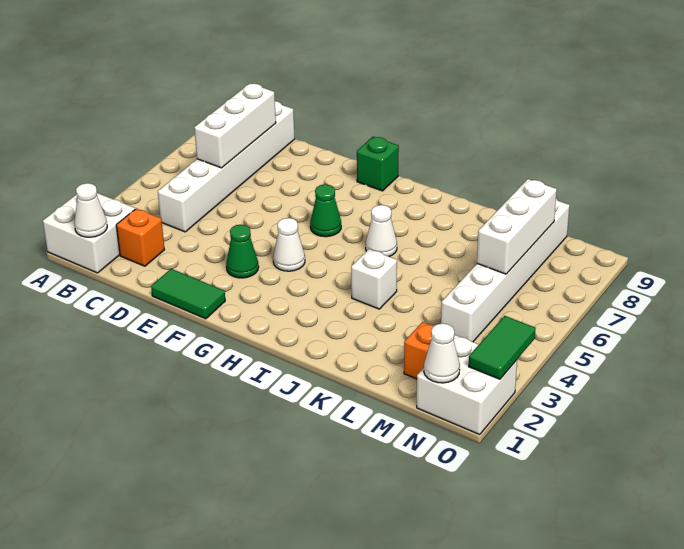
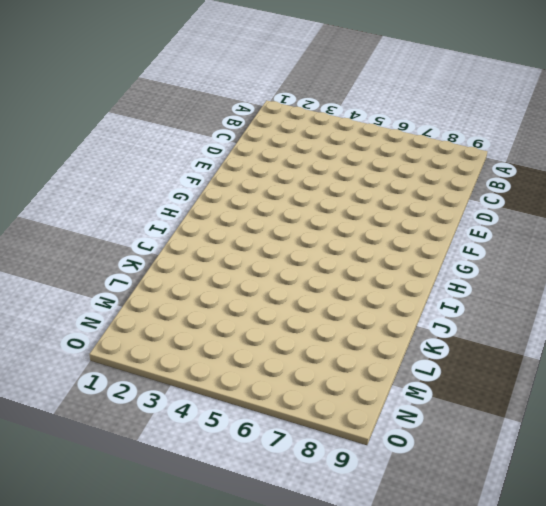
none -> white 2x2 brick [43,193,135,273]
none -> orange 1x1 brick [116,208,165,266]
none -> white 1x6 brick [158,101,295,232]

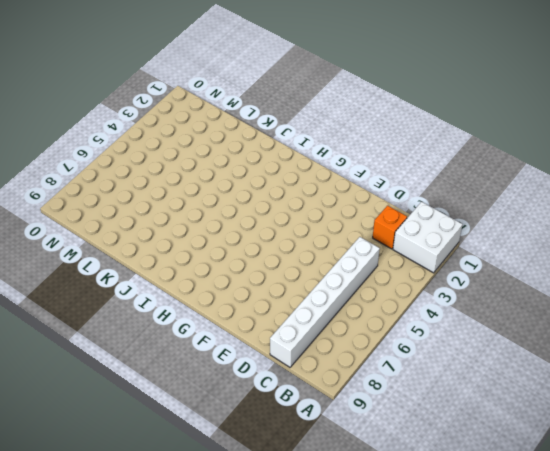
none -> green 1x2 tile [151,269,225,319]
none -> green 1x1 cone [226,225,259,278]
none -> white 1x1 cone [273,218,305,271]

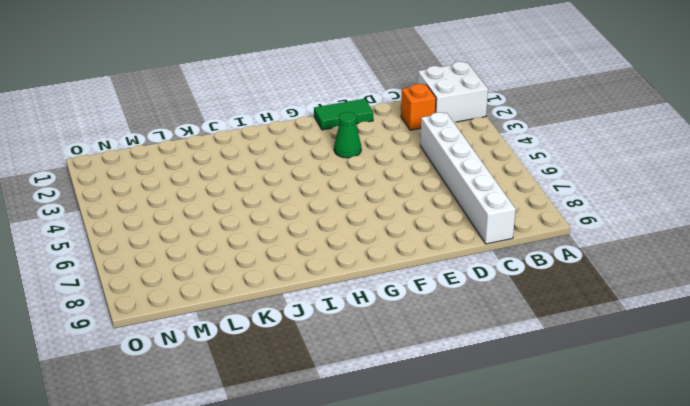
none -> white 1x1 cone [273,218,305,271]
none -> green 1x1 cone [310,184,341,237]
none -> green 1x1 brick [357,137,399,191]

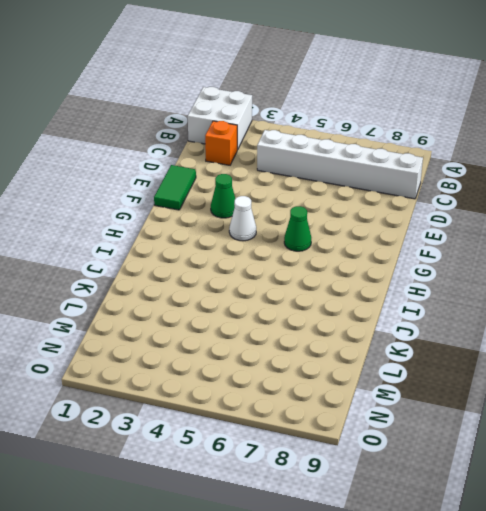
none -> green 1x1 brick [357,137,399,191]
none -> white 1x1 cone [366,205,397,257]
none -> white 1x1 brick [351,249,397,309]

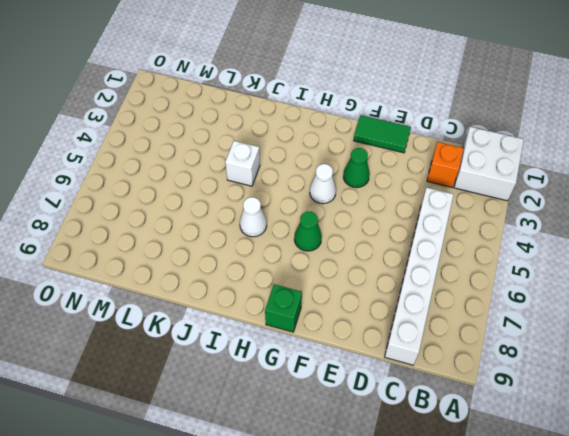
none -> orange 1x1 brick [404,322,434,379]
none -> white 1x6 brick [441,199,570,342]
none -> white 2x2 brick [417,335,517,435]

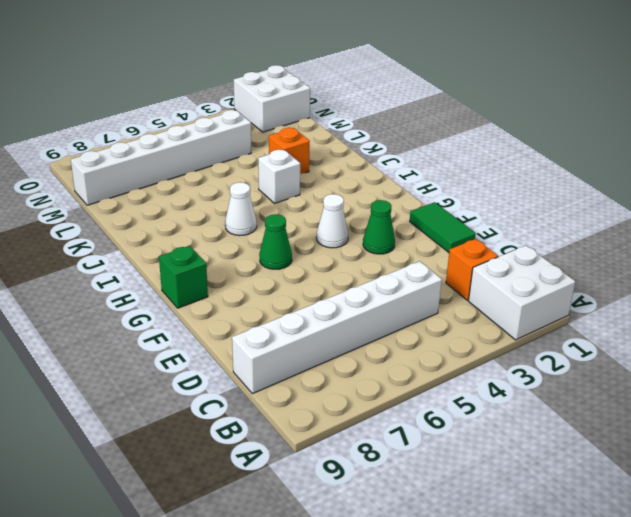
orange 1x1 brick [269,128,310,174] -> orange 1x1 brick moved to [404,322,434,379]
none -> white 1x1 cone [74,183,107,237]
none -> white 1x3 brick [194,83,276,168]
none -> white 1x3 brick [477,179,557,274]

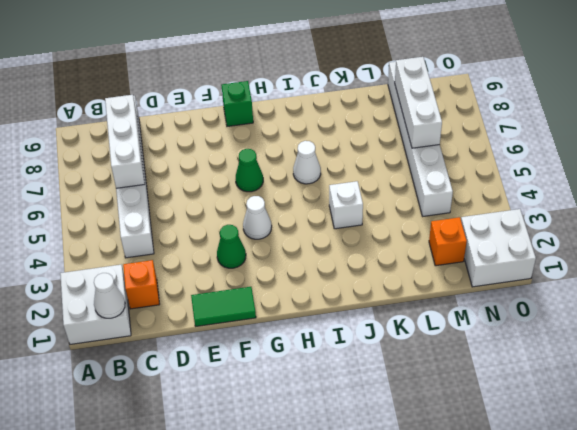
none -> white 1x1 cone [424,323,460,383]
none -> green 1x2 tile [469,316,536,379]

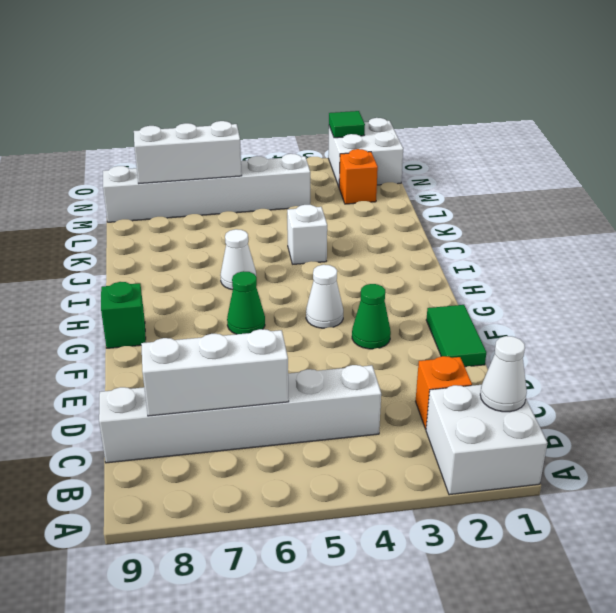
green 1x1 tile [329,111,365,138] -> green 1x2 tile [469,316,536,379]
none -> white 1x1 cone [424,323,460,383]

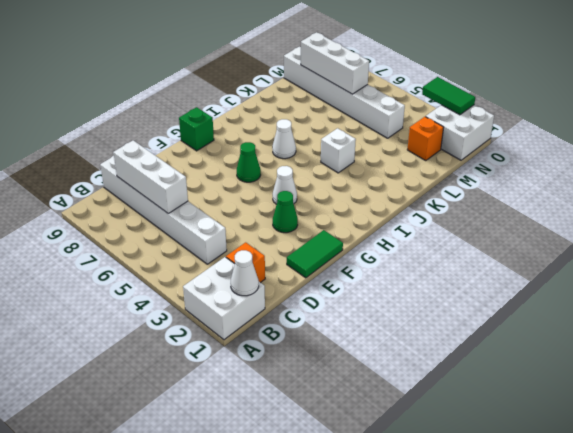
none -> white 1x1 cone [424,323,460,383]

